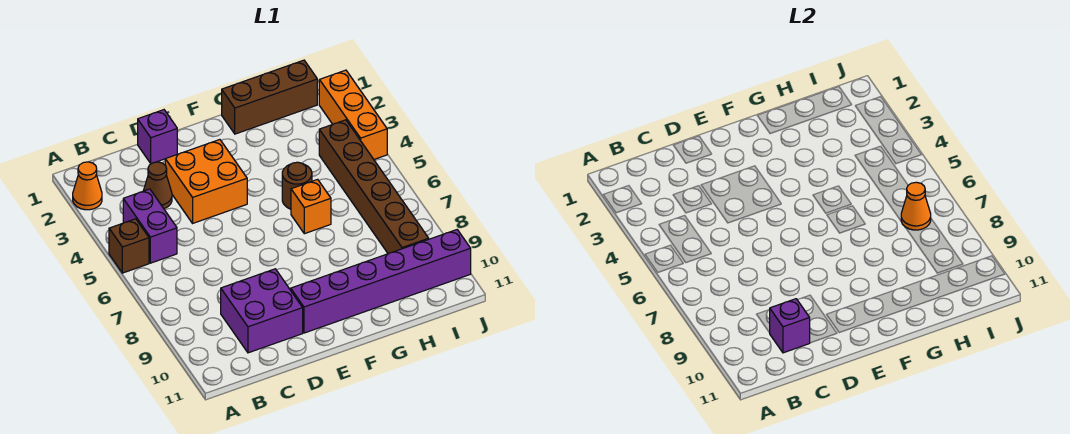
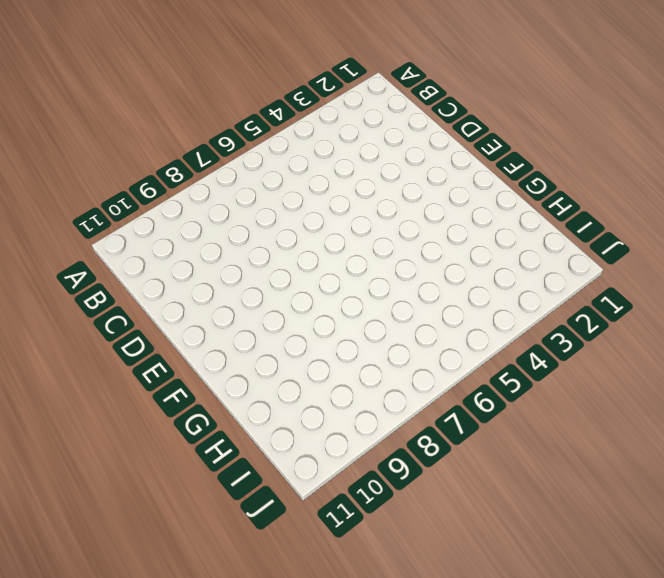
none -> orange 1x1 cone [73,162,102,210]
none -> brown 1x1 brick [109,219,149,273]
none -> purple 1x2 brick [123,189,177,263]

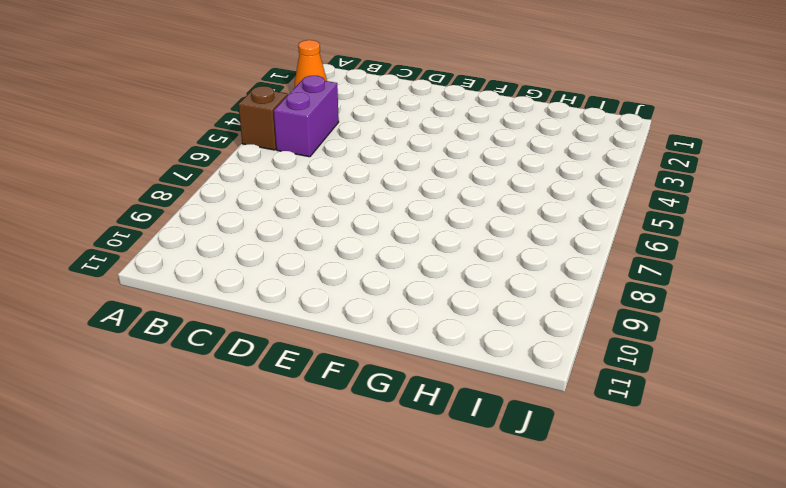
none -> brown 1x1 cone [143,162,172,209]
none -> purple 2x2 brick [221,269,303,353]
none -> purple 1x1 brick [138,110,177,164]

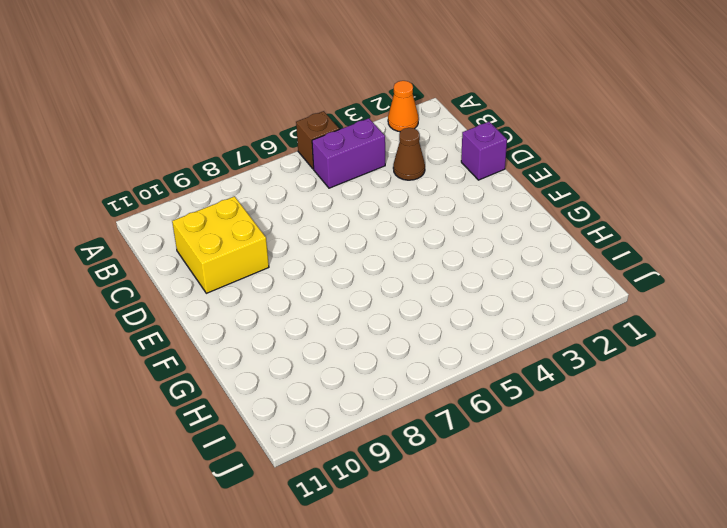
yellow 2x2 brick [172,196,269,293] -> purple 2x2 brick [221,269,303,353]
none -> orange 2x2 brick [165,140,247,223]
none -> purple 1x6 brick [291,230,471,333]
none -> brown 1x3 brick [222,60,317,134]

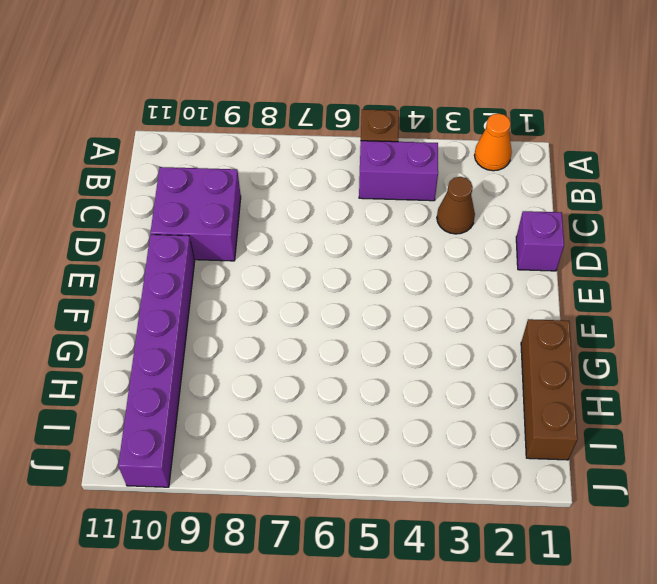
none -> orange 2x2 brick [165,140,247,223]
none -> brown 1x1 round brick [282,162,312,209]
none -> orange 1x1 brick [291,179,331,234]

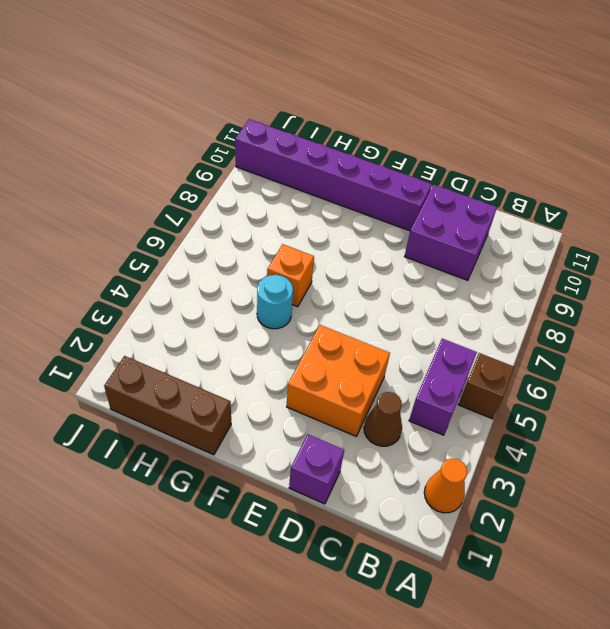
cyan 1x1 round brick [257,275,293,329] -> brown 1x1 round brick [282,162,312,209]
none -> brown 1x6 brick [319,120,429,254]
none -> orange 1x3 brick [319,70,387,159]
none -> purple 1x1 brick [769,299,810,353]

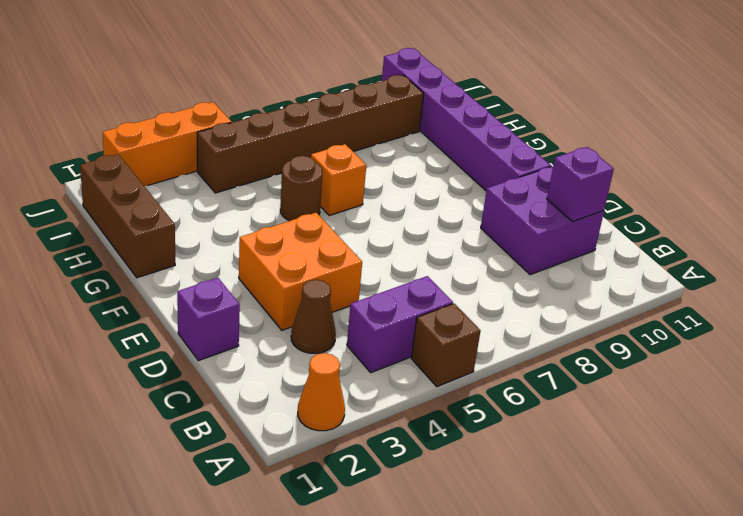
none -> orange 1x1 cone [901,182,931,230]

